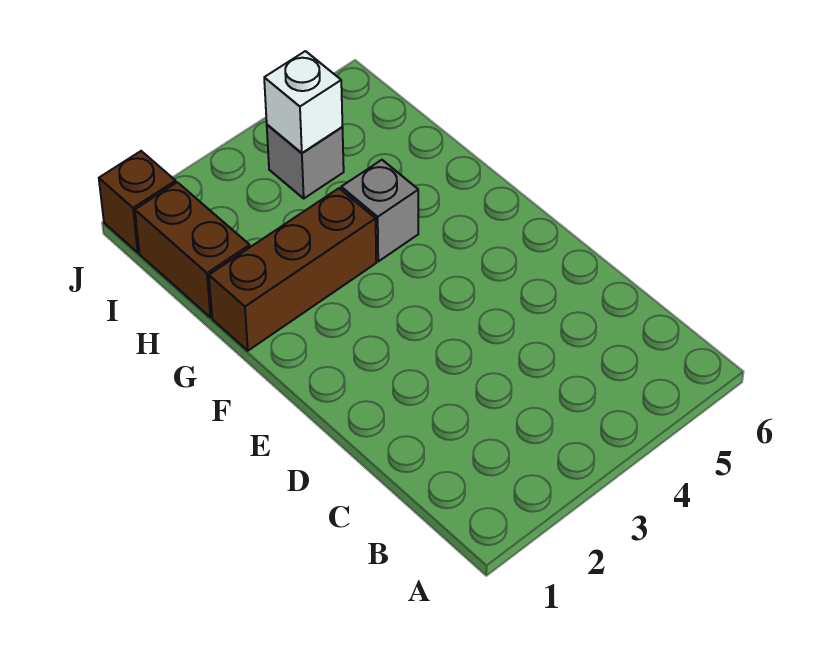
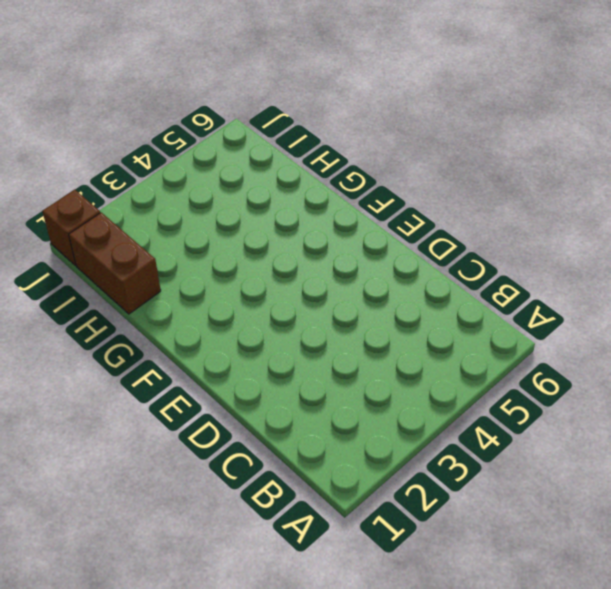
none -> brown 1x3 brick [209,188,376,351]
none -> grey 1x1 brick [341,160,418,261]

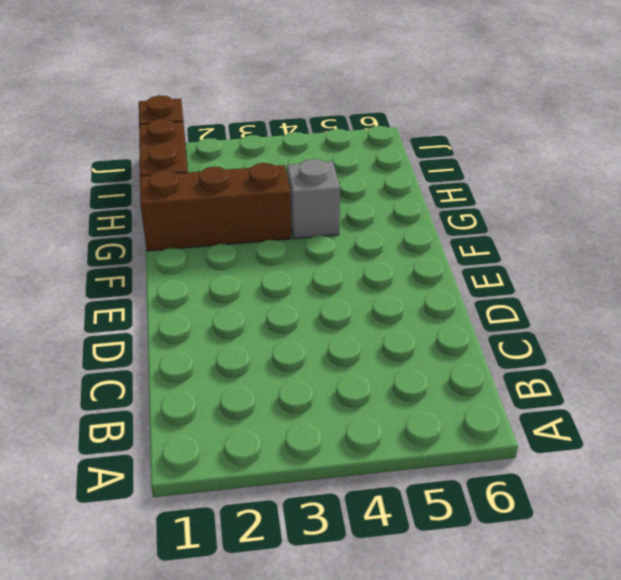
none -> grey 1x1 brick [267,125,344,198]
none -> white 1x1 brick [264,51,342,153]

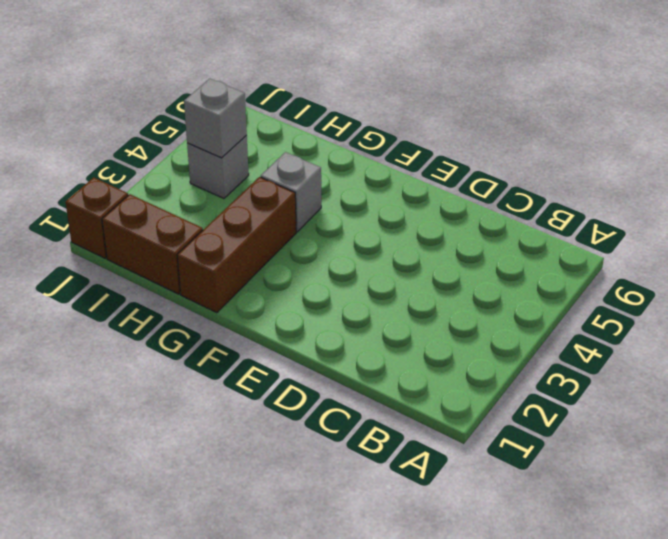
grey 1x1 brick [184,79,247,158] -> white 1x1 brick [264,51,342,153]

